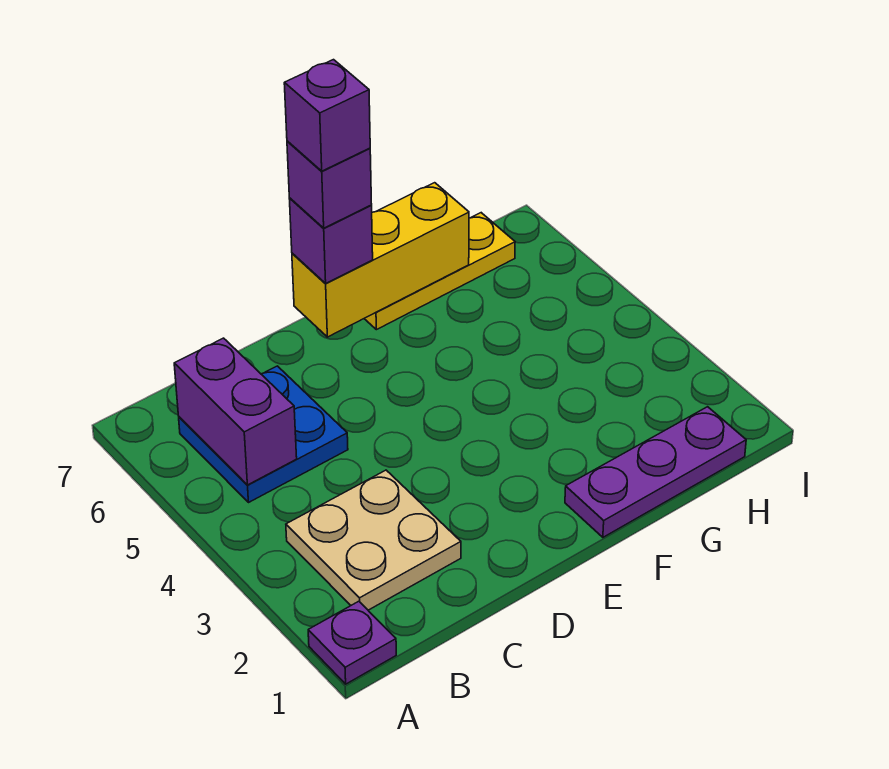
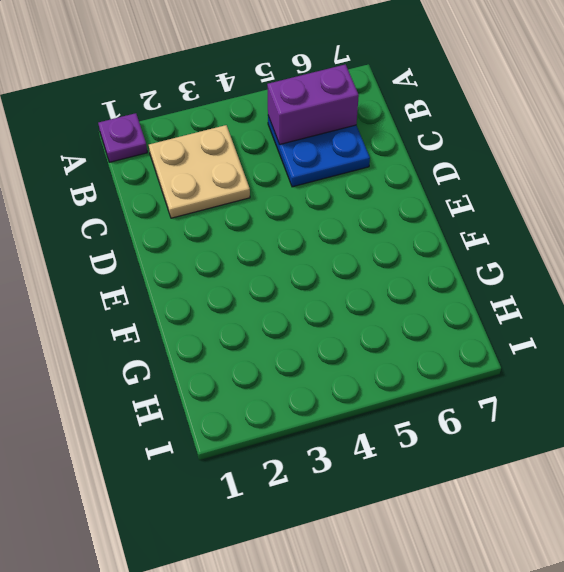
none -> purple 1x3 plate [565,407,746,537]
none -> yellow 1x3 plate [364,213,515,330]

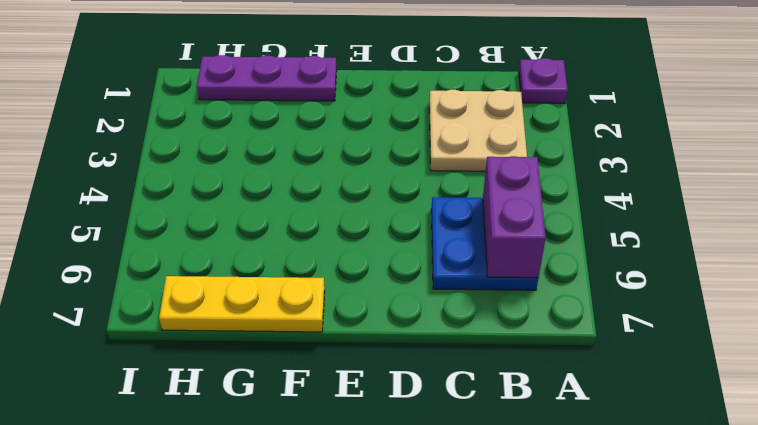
none -> yellow 1x3 brick [292,183,469,337]
none -> purple 1x1 brick [289,198,373,284]

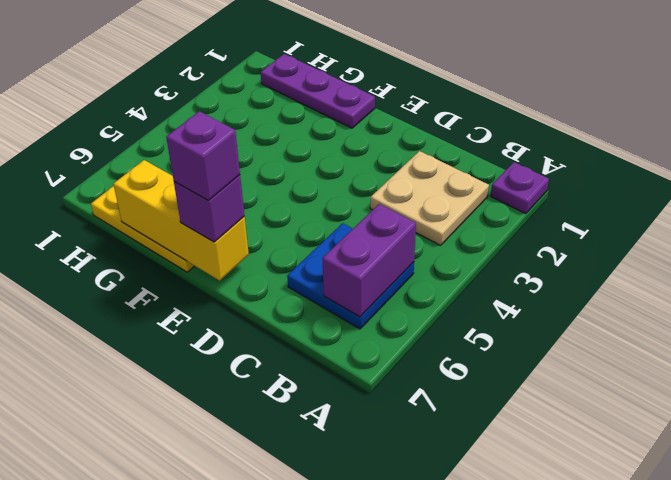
none -> purple 1x1 brick [284,60,370,171]

